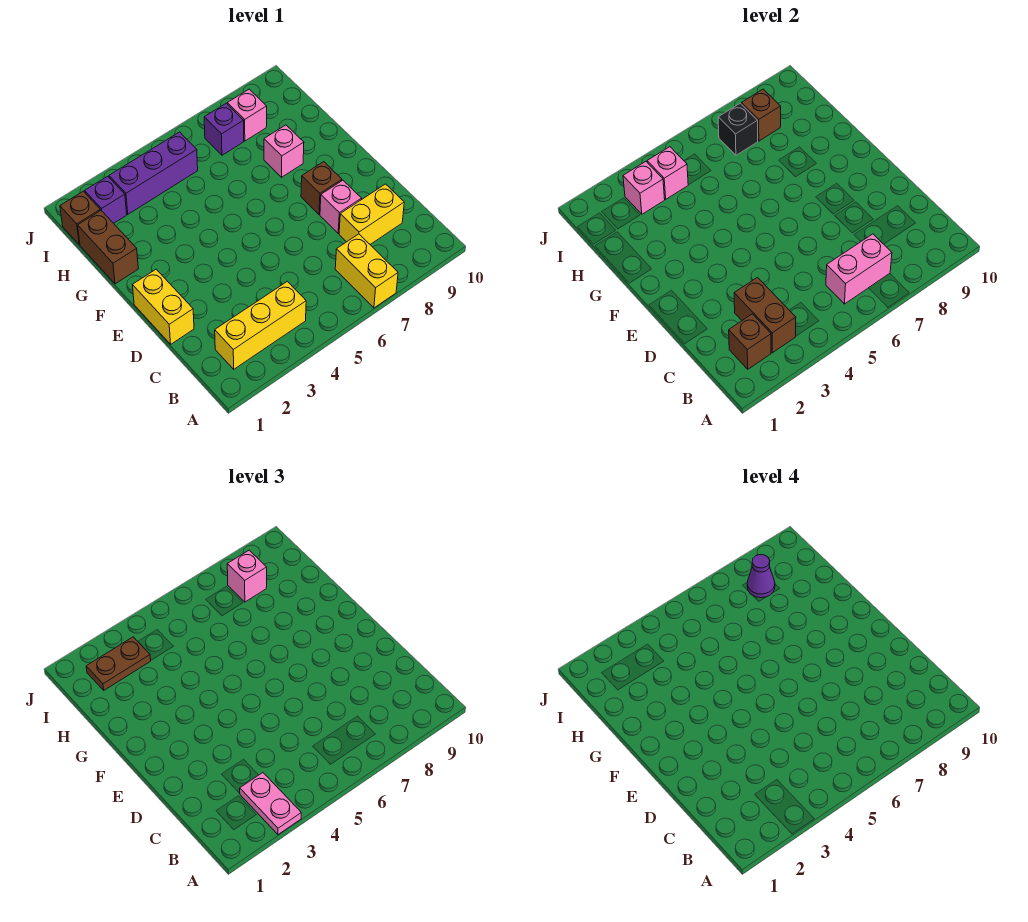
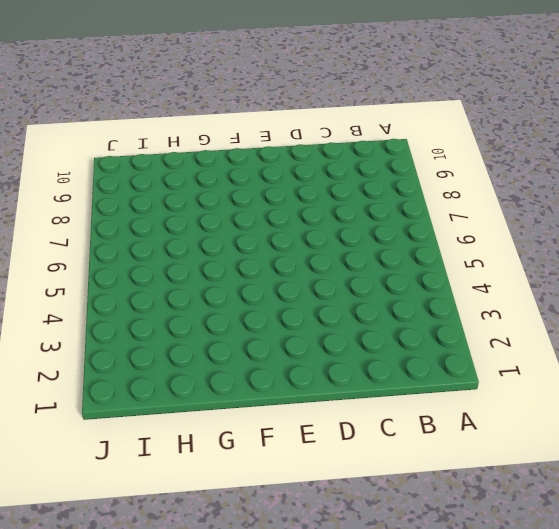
none -> yellow 1x2 brick [335,234,398,308]
none -> yellow 1x3 brick [215,281,306,369]
none -> yellow 1x2 brick [339,184,404,244]

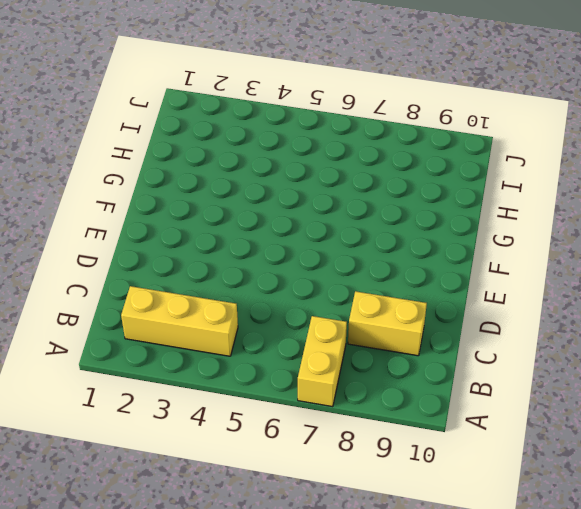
none -> yellow 1x2 brick [132,269,194,344]
none -> pink 1x1 brick [320,180,362,233]
none -> brown 1x1 brick [301,162,342,215]

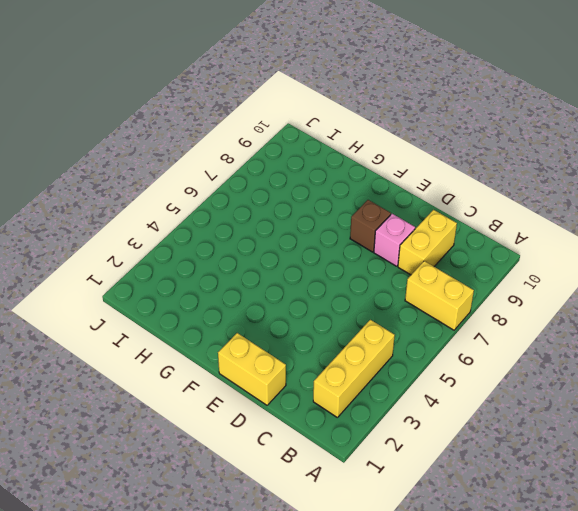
none -> brown 1x2 brick [78,211,138,284]
none -> pink 1x1 brick [264,125,304,177]
none -> brown 1x1 brick [60,191,100,245]

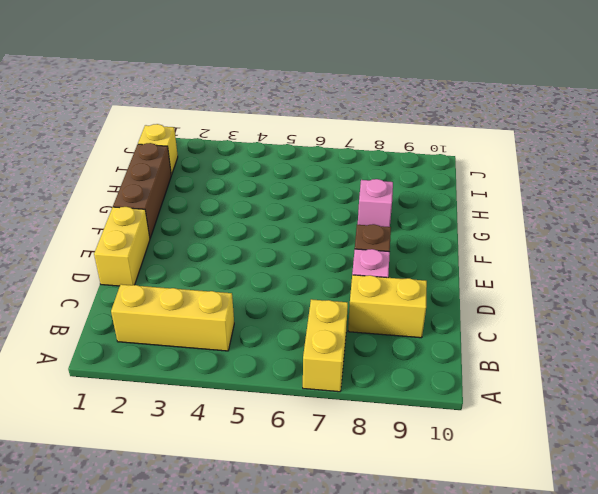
brown 1x3 brick [113,143,171,238] -> brown 1x2 brick [78,211,138,284]
yellow 1x1 brick [138,124,178,175] -> brown 1x1 brick [60,191,100,245]
none -> purple 1x1 brick [85,176,127,223]
none -> purple 1x3 brick [109,132,198,214]
none -> purple 1x1 brick [204,103,244,155]

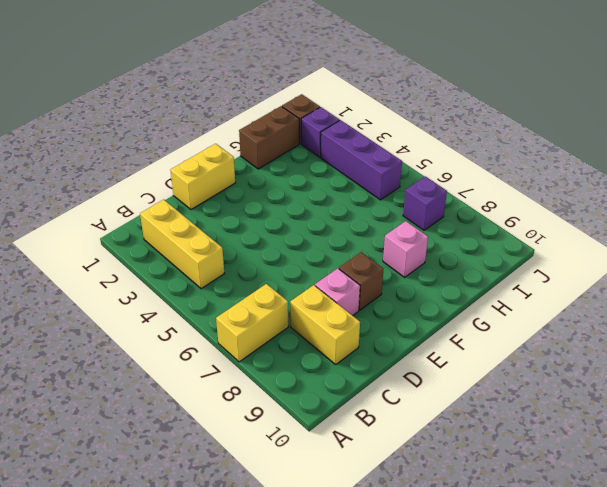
none -> pink 1x1 brick [227,89,267,141]
none -> brown 1x1 brick [729,314,771,369]
none -> brown 1x2 brick [734,277,796,353]

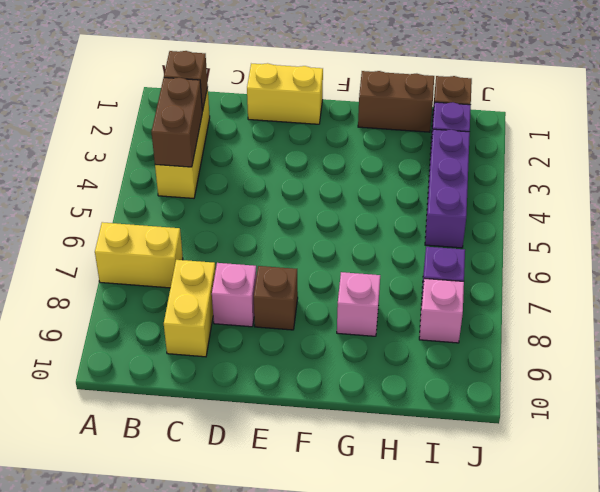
brown 1x2 brick [152,78,203,167] -> brown 1x2 brick turned to [734,277,796,353]
none -> pink 1x2 brick [826,234,892,304]
none -> pink 1x1 brick [623,162,665,214]
none -> pink 1x1 brick [647,147,688,199]

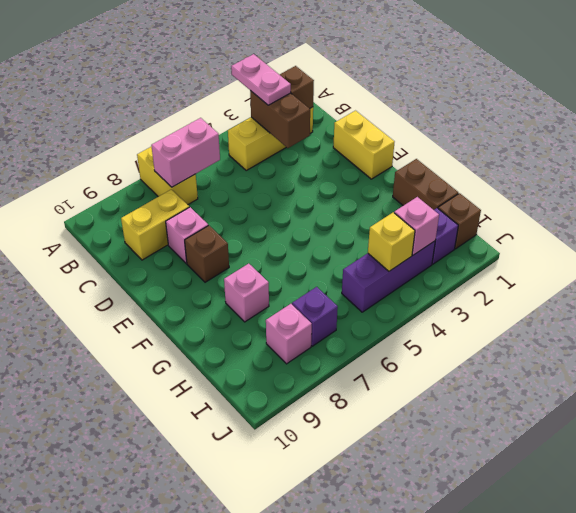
yellow 1x1 brick [368,212,415,271] -> pink 1x1 brick [647,147,688,199]
none -> black 1x1 brick [718,103,758,155]
none -> brown 1x1 brick [741,89,781,141]
none -> brown 1x2 plate [86,637,151,690]

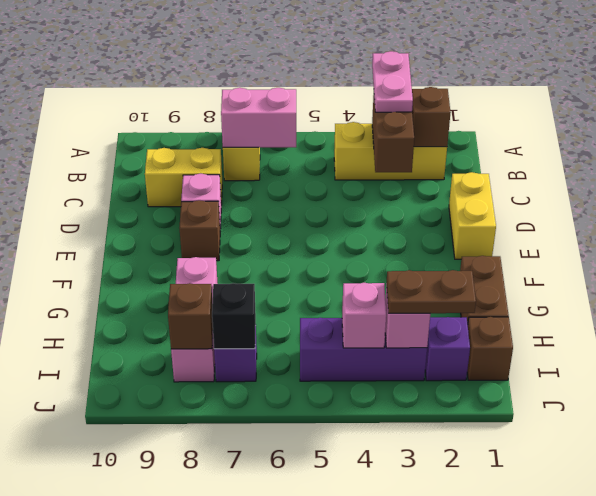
none -> pink 1x1 brick [227,550,267,602]
none -> purple 1x1 cone [747,555,775,598]

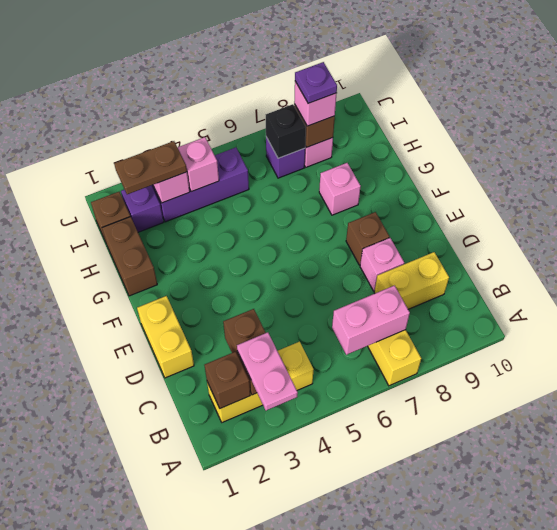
purple 1x1 plate [295,62,337,103] -> purple 1x1 cone [747,555,775,598]

